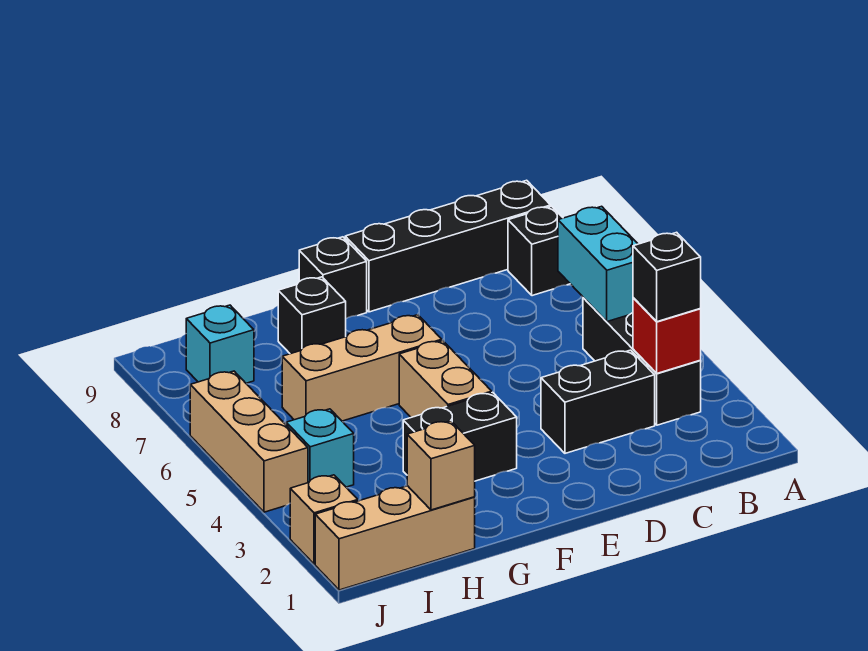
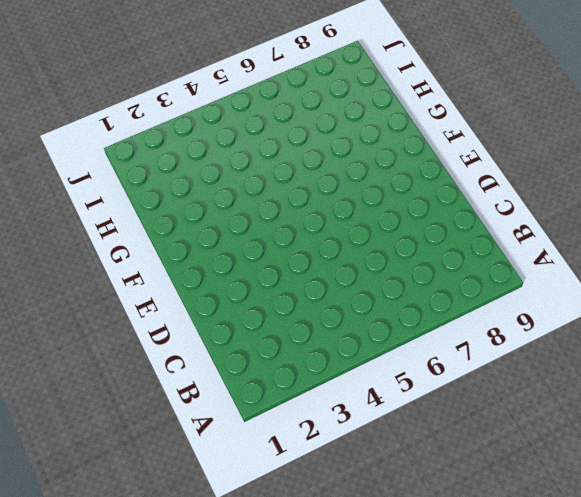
none -> black 1x3 brick [583,298,701,425]
none -> black 1x1 brick [508,206,570,296]
none -> black 1x4 brick [345,180,551,312]

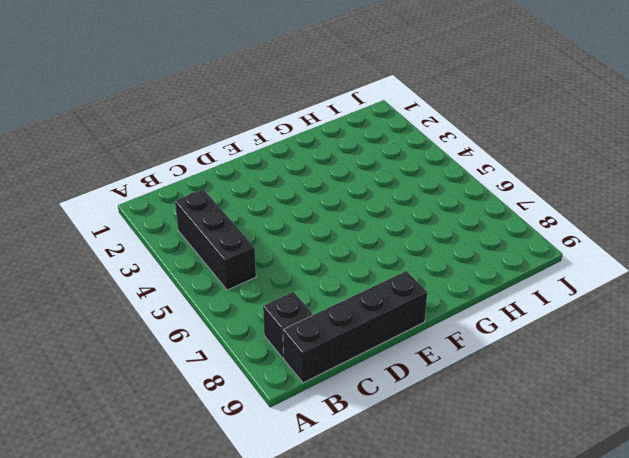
none -> black 1x2 brick [541,350,655,453]
none -> black 1x2 brick [403,392,517,481]
none -> tan 1x2 brick [399,341,492,417]

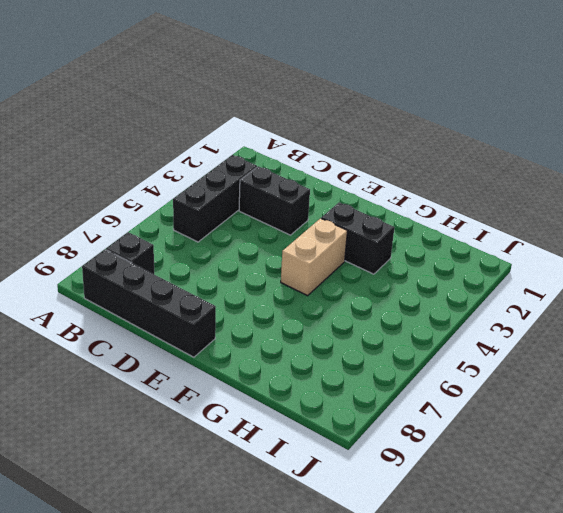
none -> tan 1x3 brick [282,315,442,421]
none -> black 1x1 brick [299,237,367,319]
none -> black 1x1 brick [278,277,346,354]

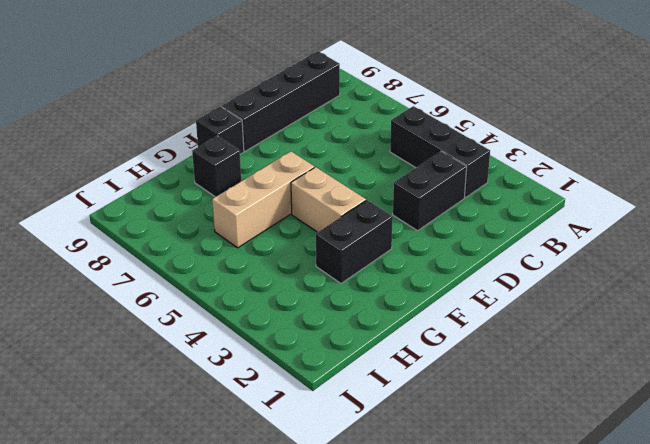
none -> black 1x1 brick [508,206,570,296]
none -> tan 1x3 brick [315,486,475,590]
none -> cyan 1x1 brick [286,409,354,487]

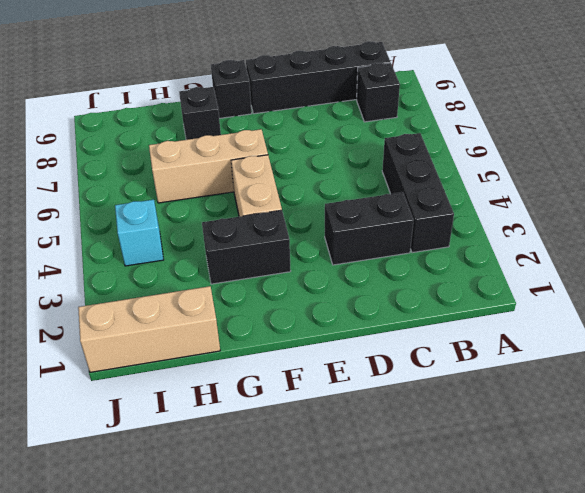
none -> cyan 1x1 brick [186,305,254,383]
none -> tan 1x1 brick [290,475,358,564]
none -> tan 1x3 brick [190,371,308,512]

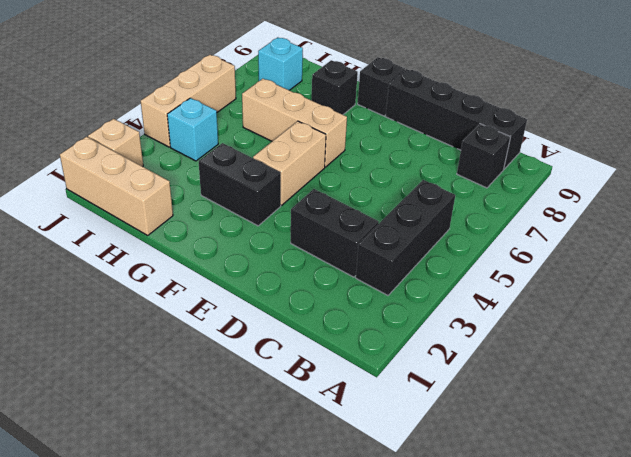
none -> red 1x1 brick [633,298,701,373]
none -> cyan 1x2 brick [558,206,638,322]
none -> tan 1x1 brick [407,421,475,510]

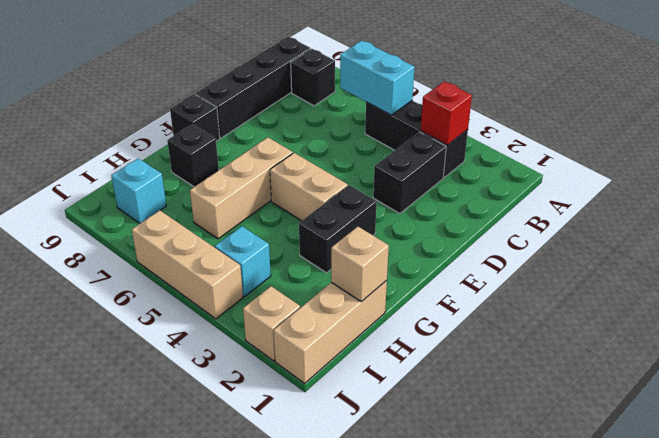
none -> black 1x1 brick [633,232,701,322]

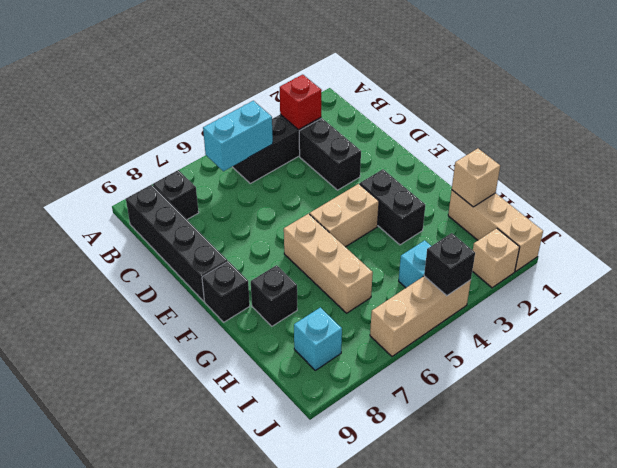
black 1x1 brick [424,233,475,296] -> black 1x1 brick moved to [633,232,701,322]

